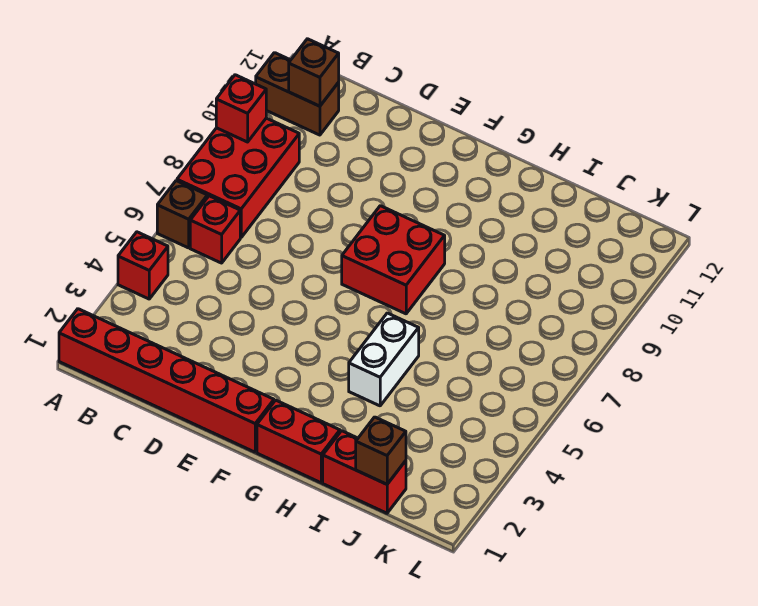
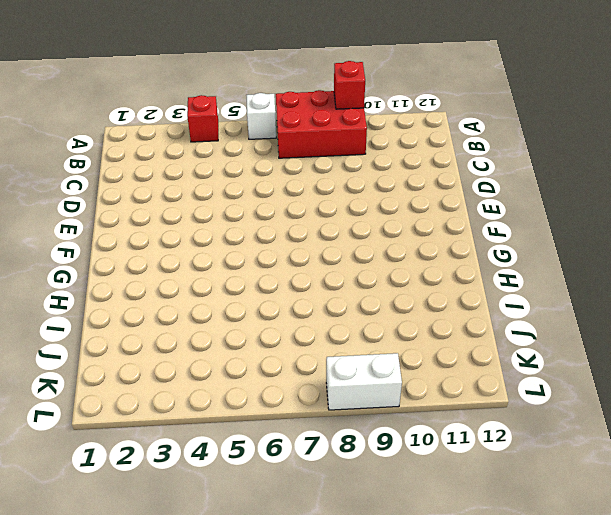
white 1x1 brick [246,93,276,139] -> brown 1x1 brick [157,181,207,248]
white 1x2 brick [326,353,402,410] -> white 1x2 brick moved to [349,313,419,406]
none -> red 1x6 brick [59,309,274,452]
none -> brown 1x2 brick [256,53,339,135]
none -> red 1x1 brick [190,196,240,263]

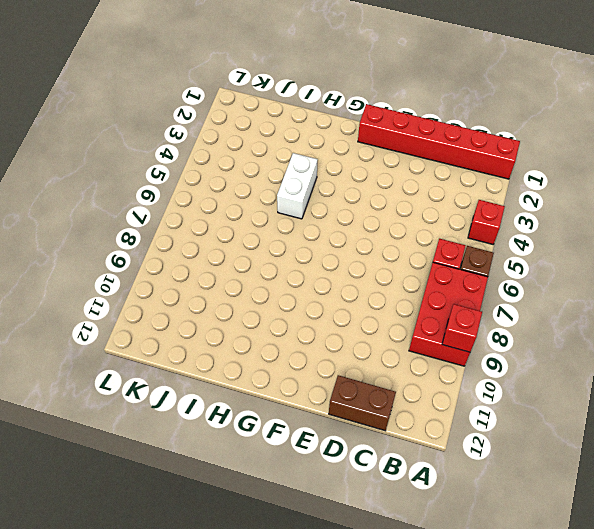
brown 1x2 brick [329,375,396,431] -> brown 1x2 brick moved to [256,53,339,135]
none -> red 2x2 brick [342,206,445,314]
none -> red 1x2 brick [257,400,340,483]
none -> red 1x2 brick [323,431,406,513]

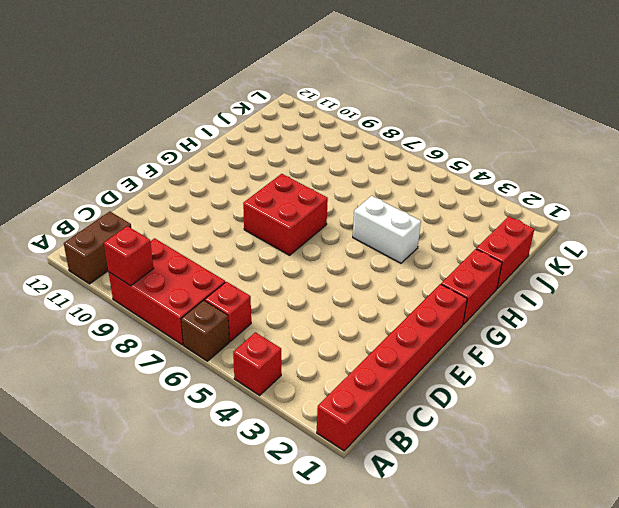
none -> brown 1x1 brick [289,39,339,106]
none -> brown 1x1 brick [356,417,406,484]

